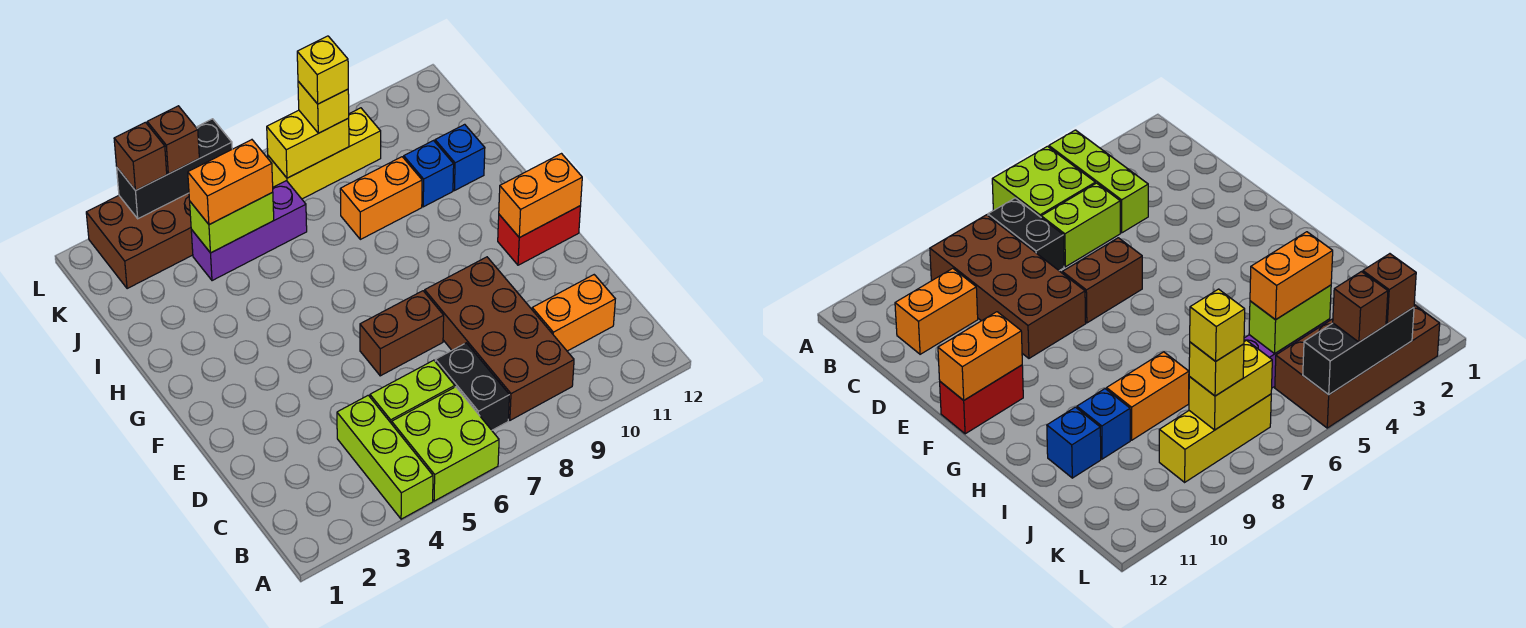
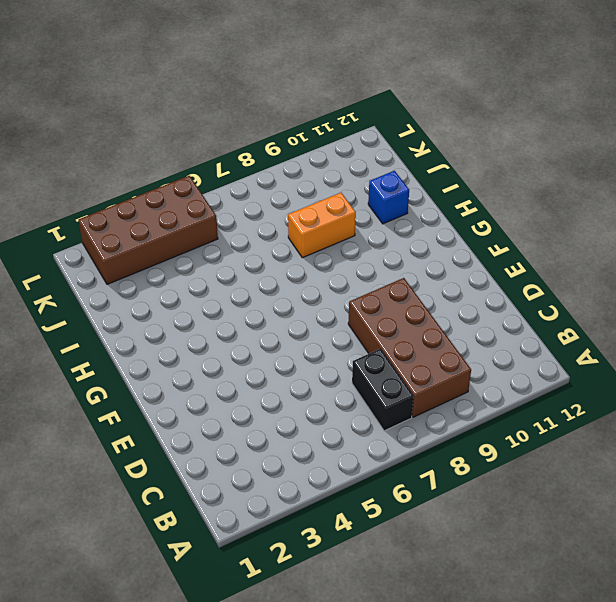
none -> lime 1x3 brick [337,395,433,519]
none -> lime 2x2 brick [392,387,499,501]
none -> lime 1x2 brick [370,360,455,424]

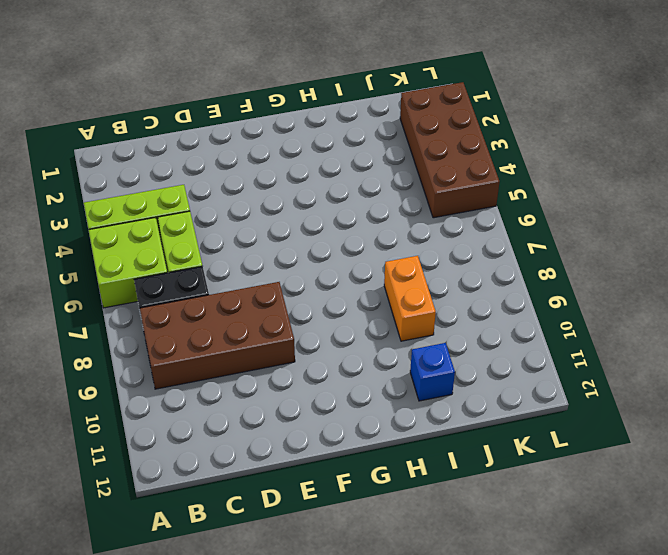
none -> orange 1x2 brick [532,275,615,351]
none -> brown 1x2 brick [360,291,444,376]
none -> red 1x2 brick [498,206,581,265]

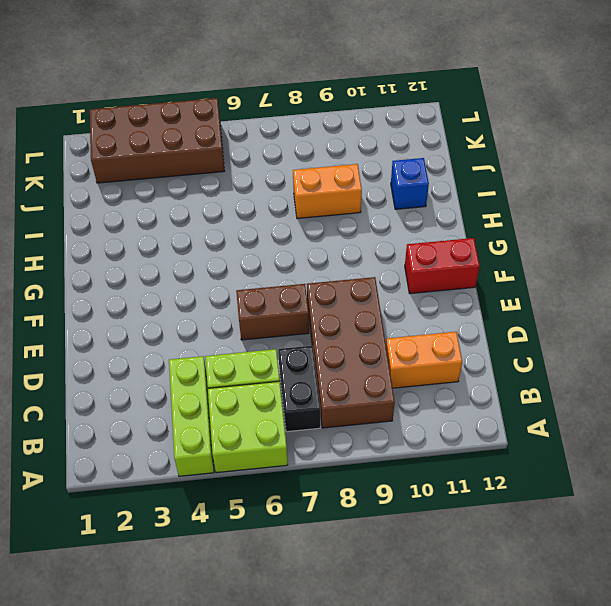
none -> blue 1x1 brick [404,141,454,207]
none -> purple 1x3 brick [191,181,307,281]
none -> yellow 1x3 brick [268,108,381,199]

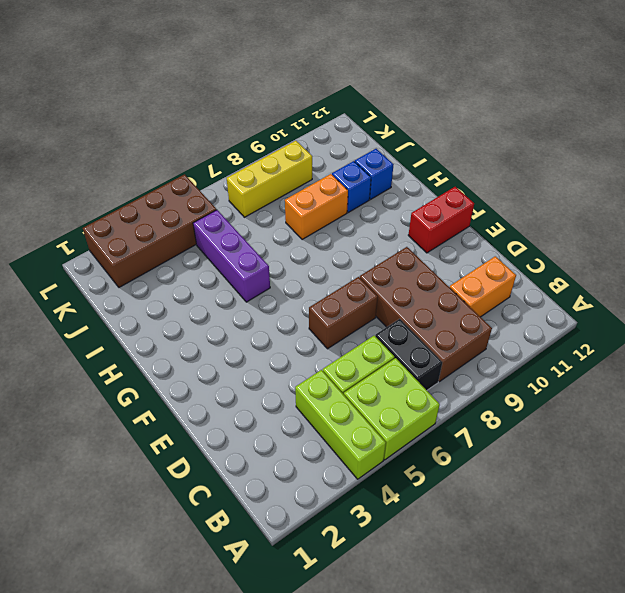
purple 1x3 brick [193,210,270,302] -> purple 1x3 brick turned to [191,181,307,281]
none -> orange 1x2 brick [499,154,582,238]
none -> lime 1x2 brick [190,192,274,253]
none -> yellow 1x2 brick [267,110,349,178]

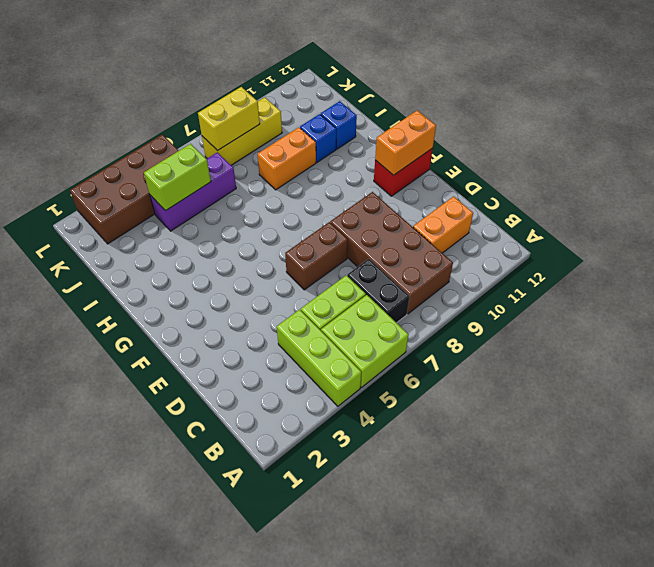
none -> black 1x3 brick [117,119,232,219]
none -> orange 1x2 brick [188,140,273,225]
none -> yellow 1x1 brick [298,81,349,133]

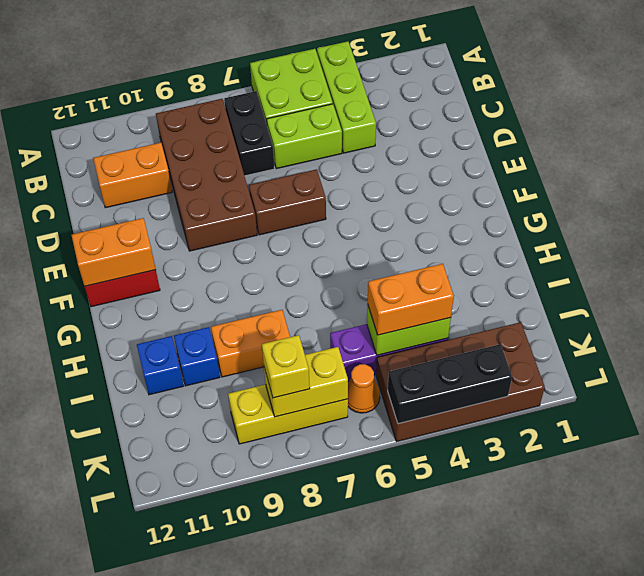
orange 1x1 cone [348,364,380,413] -> none
none -> brown 1x1 brick [114,122,167,191]
none -> brown 1x1 brick [147,106,199,174]
none -> yellow 1x1 brick [297,36,348,104]

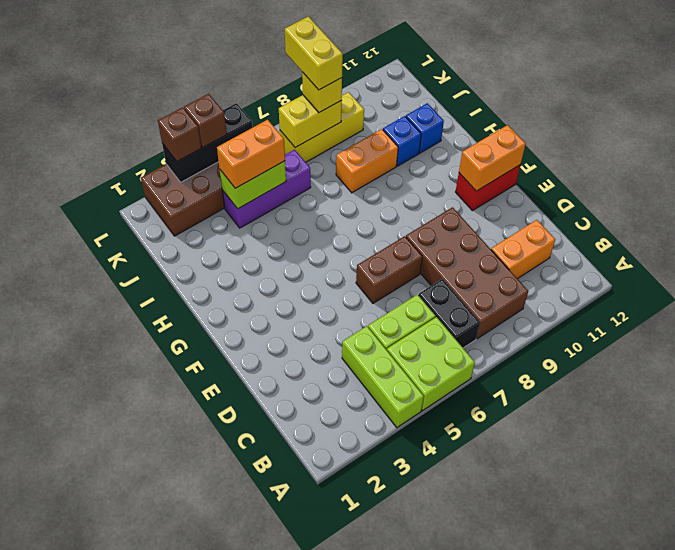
yellow 1x2 brick [285,16,343,90] -> yellow 1x1 brick [297,36,348,104]

